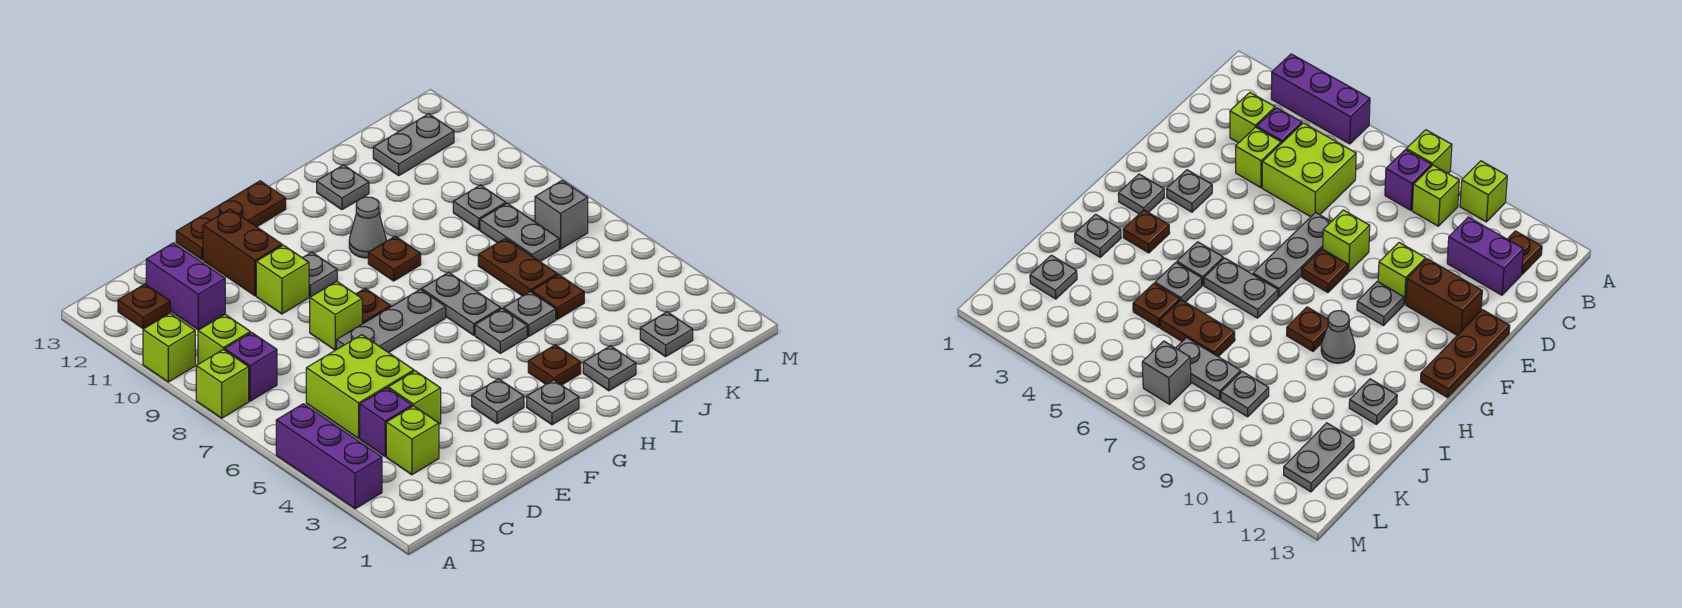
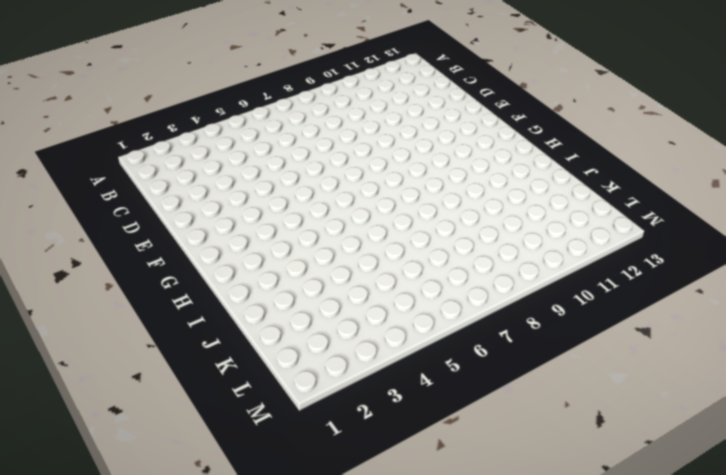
none -> purple 1x3 brick [276,404,382,509]
none -> lime 1x1 brick [196,350,249,418]
none -> lime 1x1 brick [143,313,195,382]
none -> purple 1x1 brick [225,332,277,401]

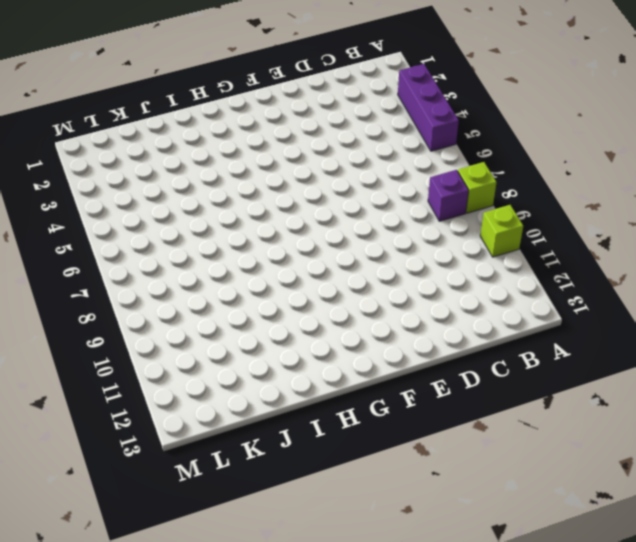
none -> lime 1x1 brick [198,314,250,364]
none -> brown 1x1 plate [118,284,170,329]
none -> lime 1x1 brick [386,406,439,475]
none -> purple 1x1 brick [360,388,412,456]

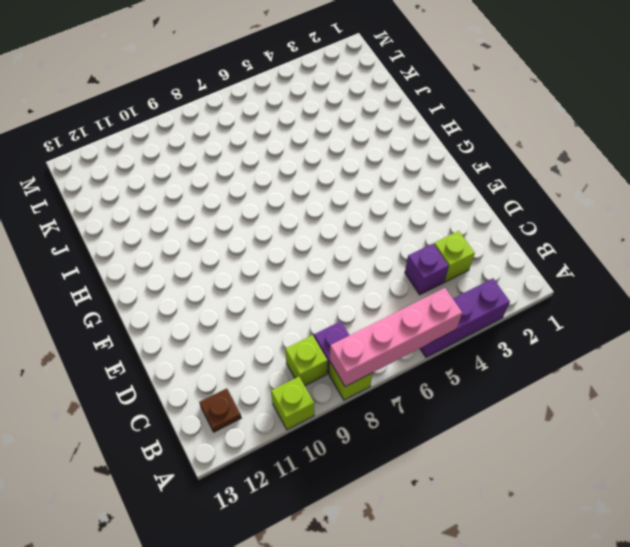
pink 1x4 brick [330,288,462,387] -> none
none -> lime 2x2 brick [306,335,414,438]
none -> purple 1x2 brick [146,243,225,330]
none -> lime 1x1 brick [388,371,441,424]
none -> grey 1x3 plate [336,290,446,353]

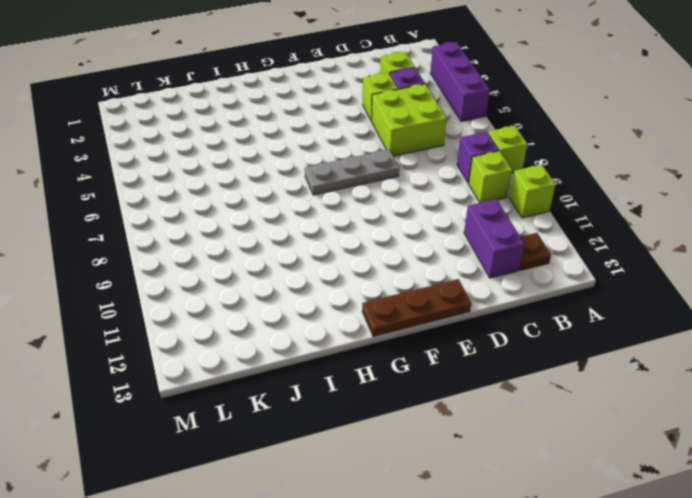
none -> lime 1x1 brick [310,281,362,350]
none -> lime 1x1 brick [256,245,309,314]
none -> brown 1x2 brick [203,209,282,296]
none -> grey 1x1 plate [472,379,524,424]

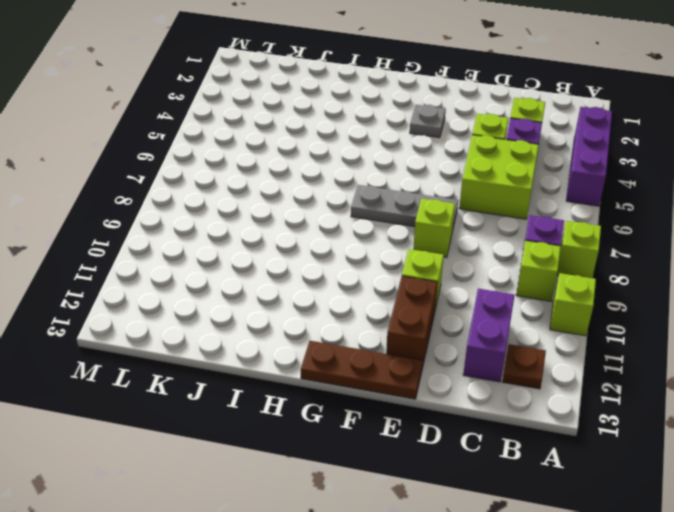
none -> brown 1x1 plate [356,288,391,324]
none -> grey 1x1 plate [303,252,337,297]
none -> grey 1x1 plate [527,380,579,425]
none -> brown 1x1 plate [528,345,581,385]

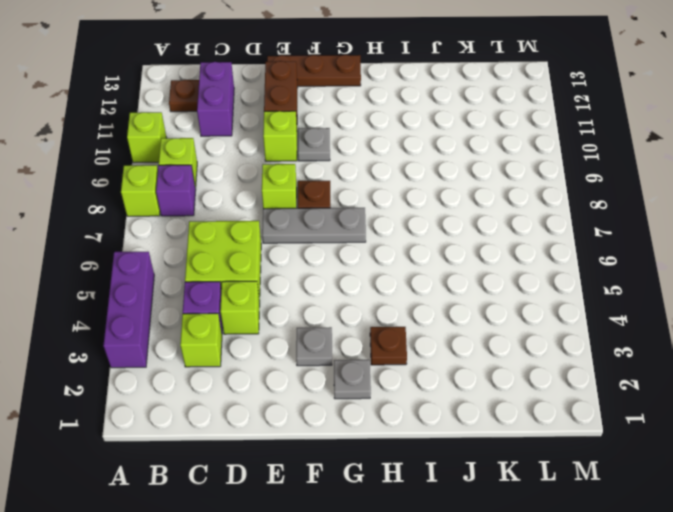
none -> grey 1x1 plate [475,309,527,353]
none -> grey 1x2 plate [422,272,501,335]
none -> brown 1x1 plate [368,236,421,281]
none -> grey 1x1 cone [349,197,386,258]

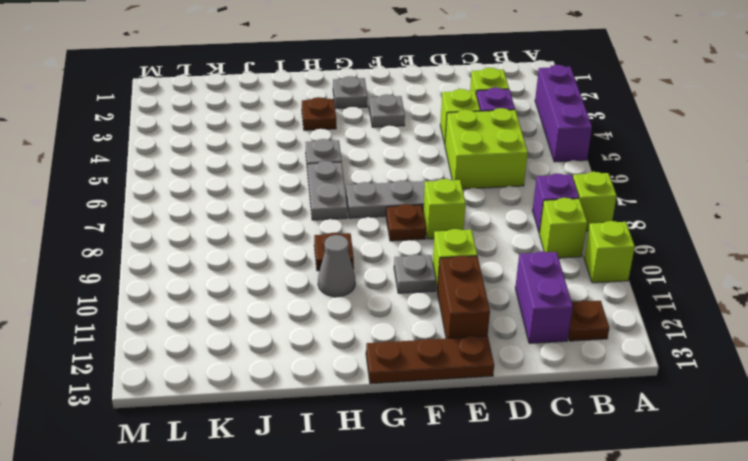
none -> grey 1x1 plate [583,346,636,391]
none -> grey 1x1 plate [503,292,556,336]
none -> grey 1x1 plate [317,165,369,210]
none -> brown 1x1 plate [532,275,584,319]

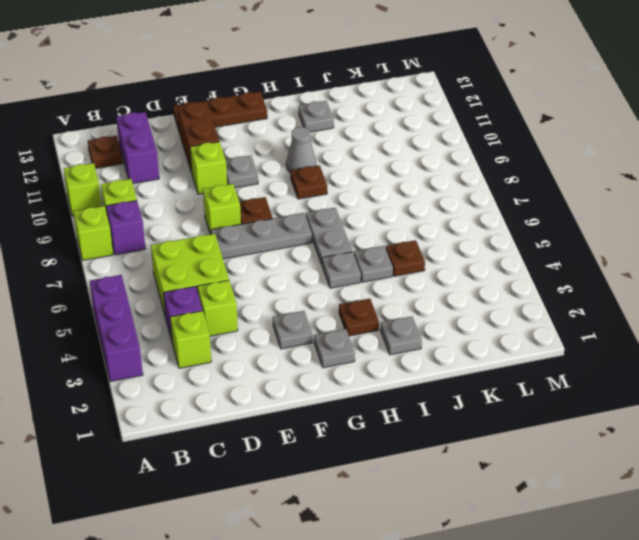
none -> brown 1x2 plate [478,238,558,296]
none -> grey 1x1 plate [640,312,693,357]
none -> grey 1x2 plate [480,203,559,262]
none -> grey 1x1 plate [453,185,506,230]

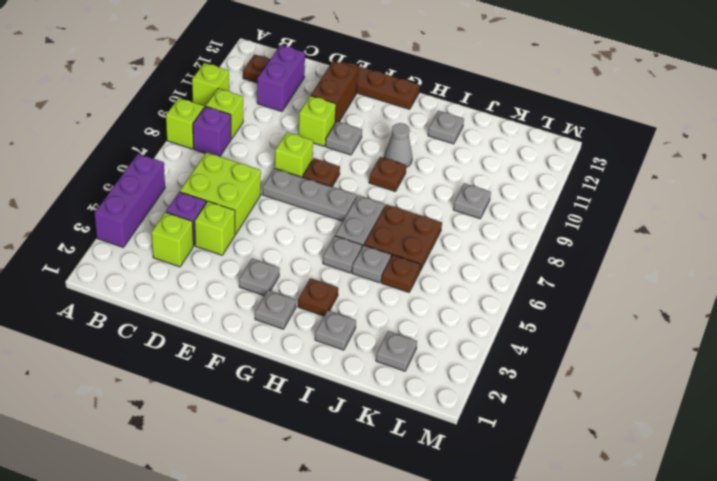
brown 2x2 plate [364,205,442,271] -> brown 1x2 plate [478,238,558,296]
none -> grey 1x2 plate [480,203,559,262]
none -> grey 1x2 plate [373,114,454,175]
none -> grey 1x1 brick [535,180,588,249]

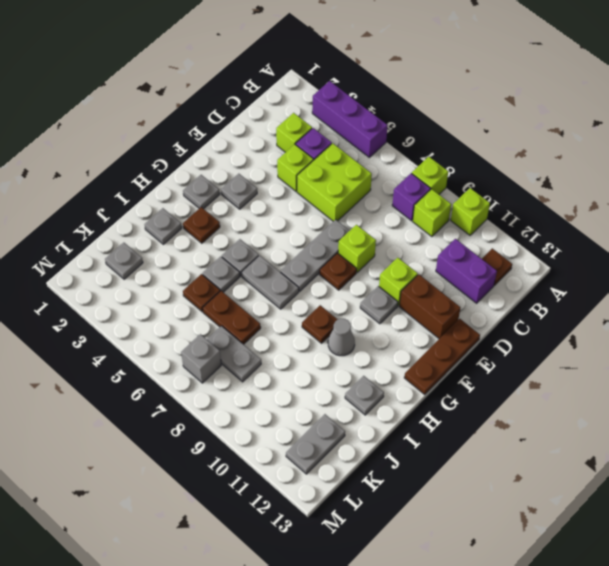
none -> grey 1x1 plate [453,185,506,230]

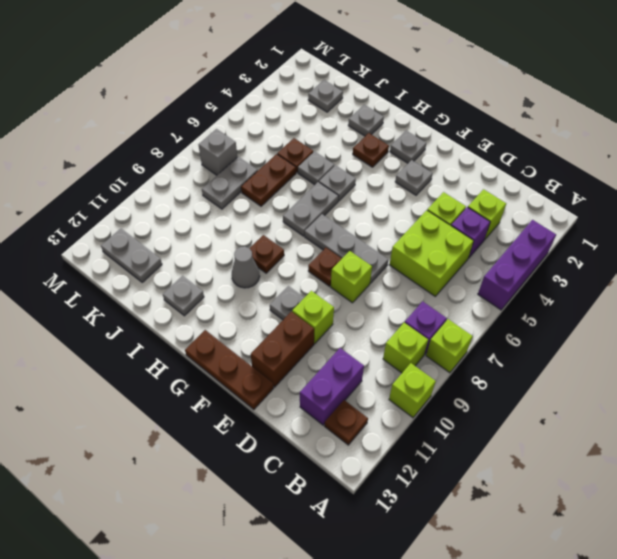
none -> grey 1x1 plate [453,185,506,230]

